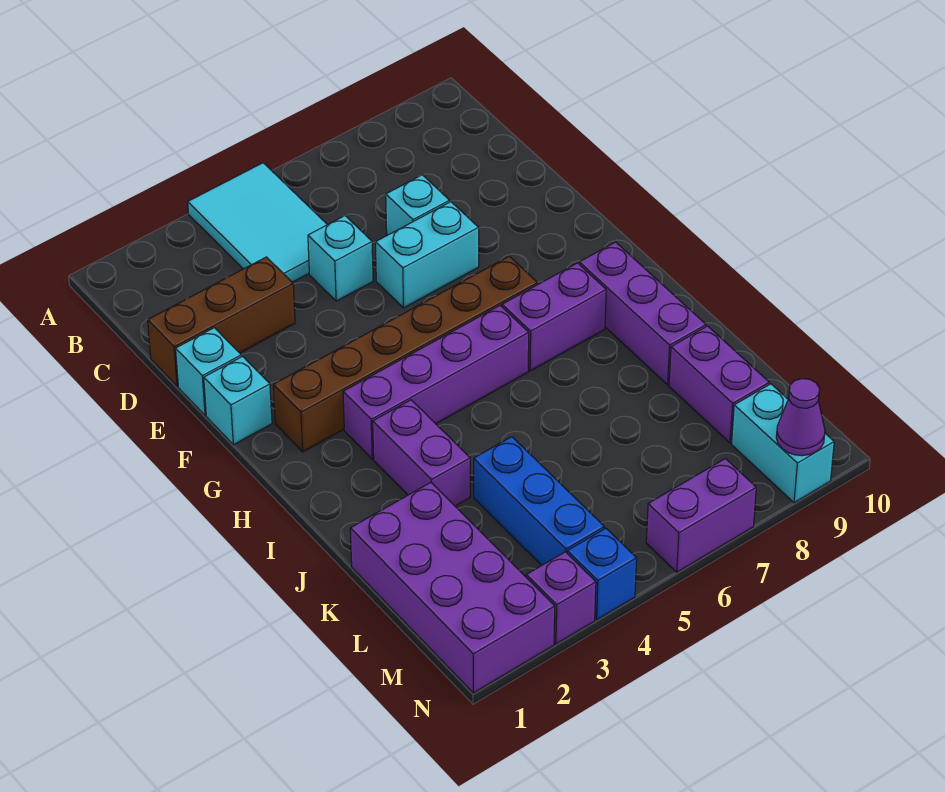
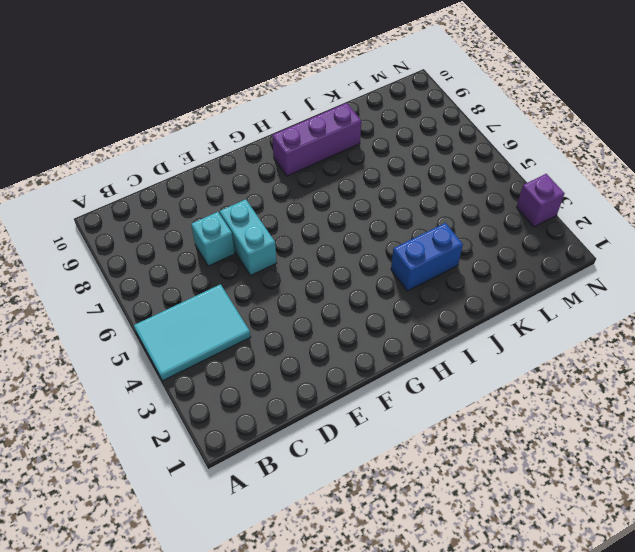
blue 1x2 brick [391,223,463,291] -> purple 1x2 brick [373,400,470,506]
none -> brown 1x3 brick [148,257,295,387]
none -> cyan 1x1 brick [308,216,373,301]
none -> cyan 1x1 brick [176,328,241,415]

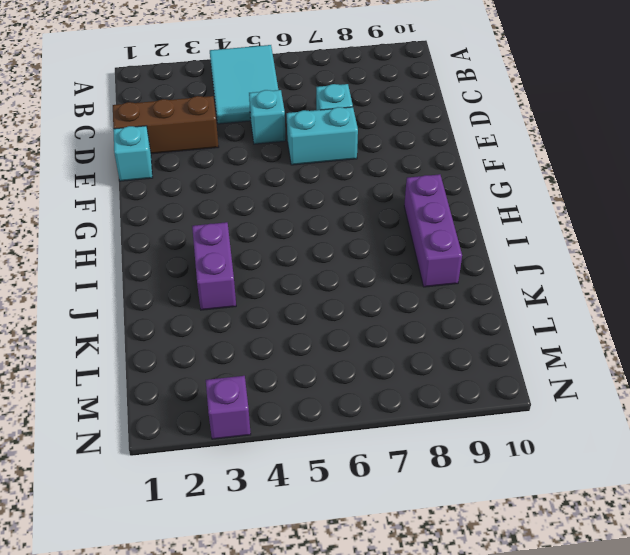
none -> cyan 1x1 brick [204,356,272,445]
none -> brown 1x6 brick [273,256,538,452]
none -> purple 1x4 brick [343,306,529,459]

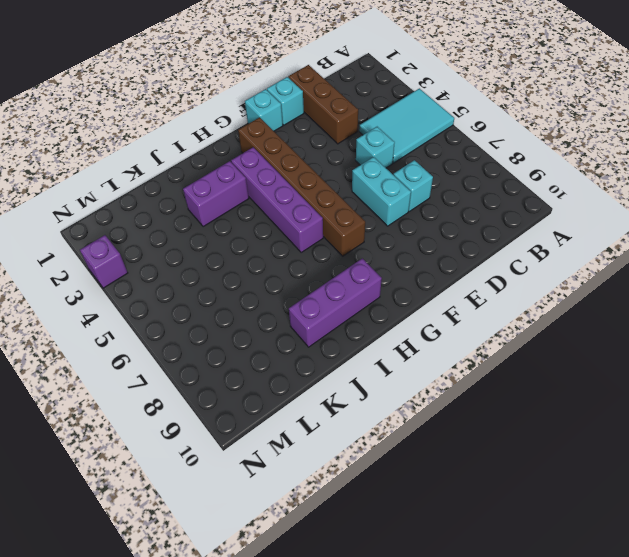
none -> purple 1x2 brick [502,263,606,371]
none -> purple 2x4 brick [350,483,555,693]
none -> blue 1x3 brick [474,437,604,565]

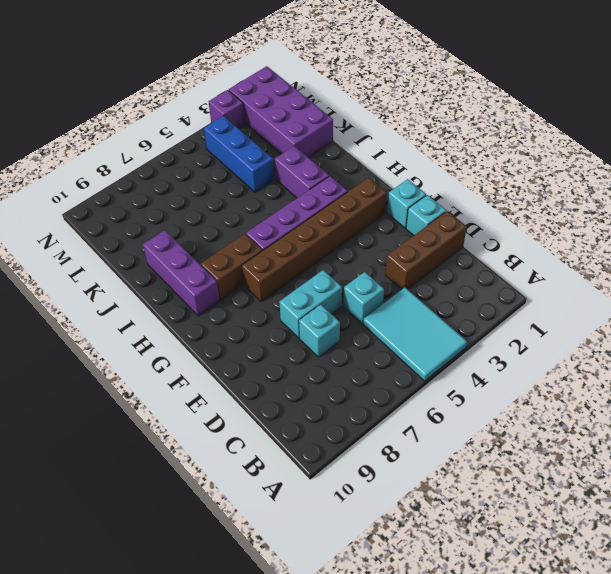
brown 1x2 brick [201,234,262,300] -> purple 1x2 brick [502,263,606,371]
none -> purple 1x2 brick [669,326,769,443]
none -> cyan 1x2 brick [732,384,834,503]
none -> blue 1x1 brick [567,528,637,620]

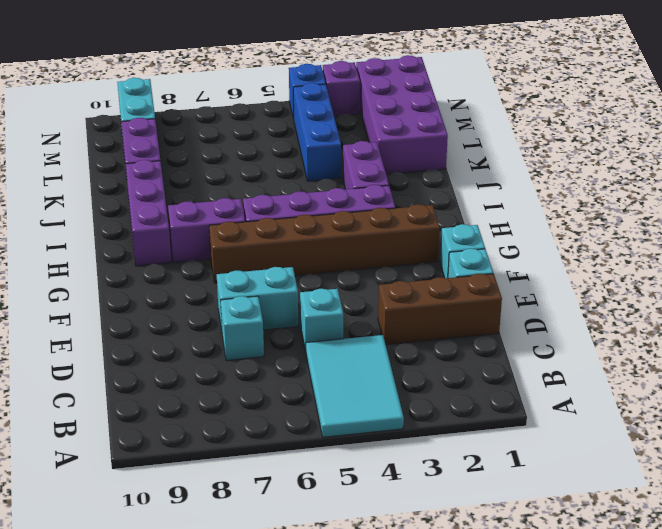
none -> purple 1x2 brick [646,459,756,572]
none -> purple 1x1 cone [776,379,825,456]

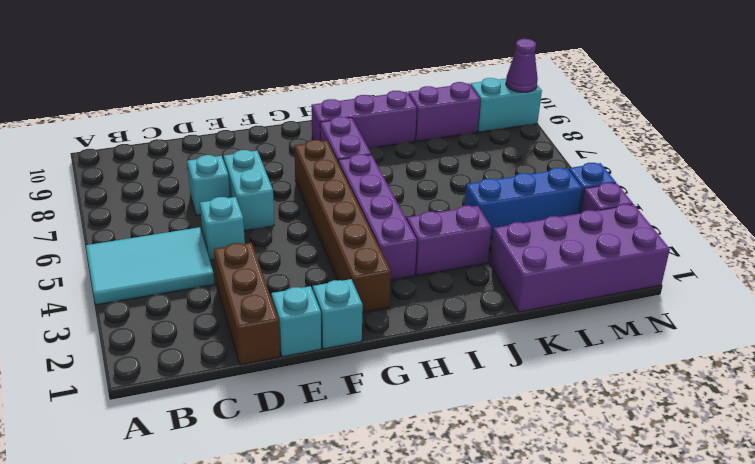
none -> purple 1x2 brick [646,459,756,572]

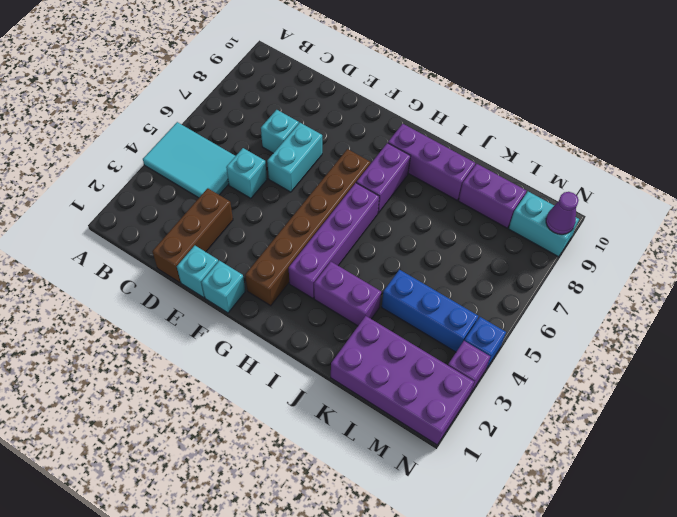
none -> purple 1x2 brick [646,459,756,572]

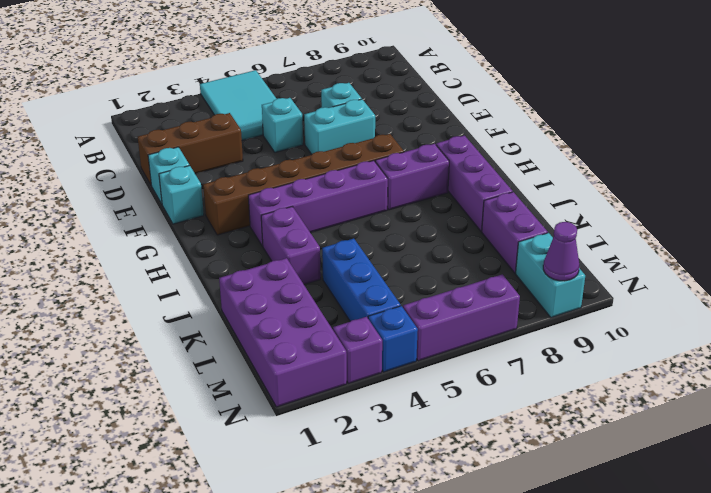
purple 1x3 brick [403,274,520,361] -> purple 1x2 brick [646,459,756,572]

